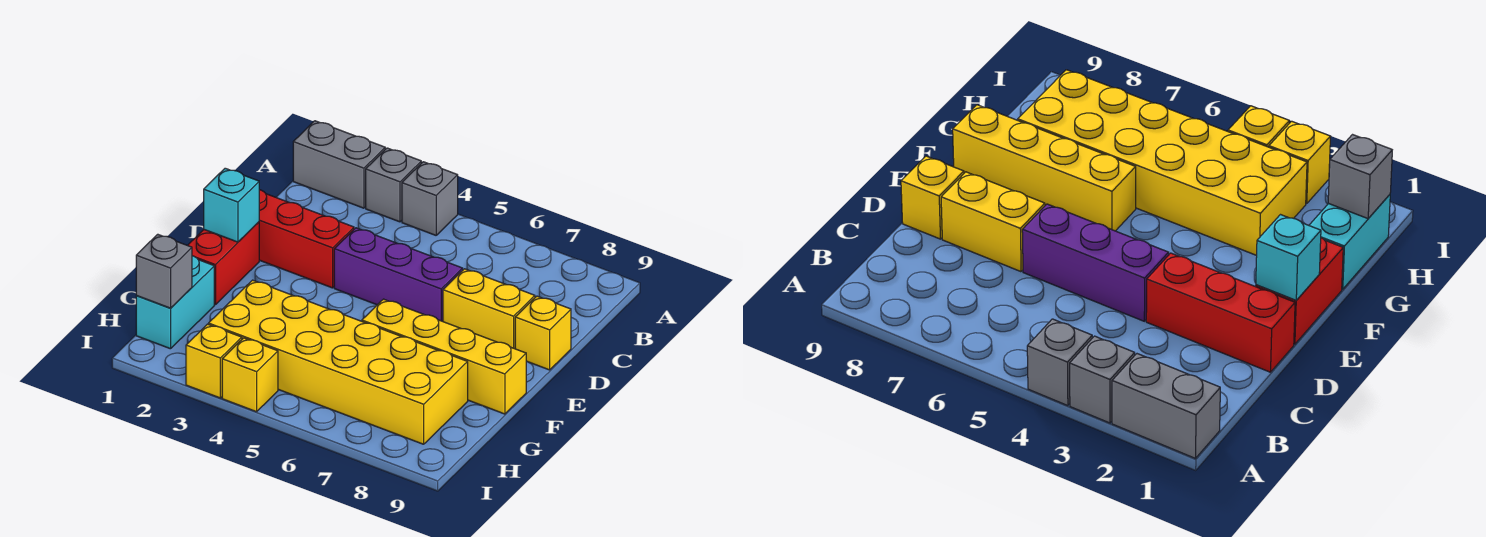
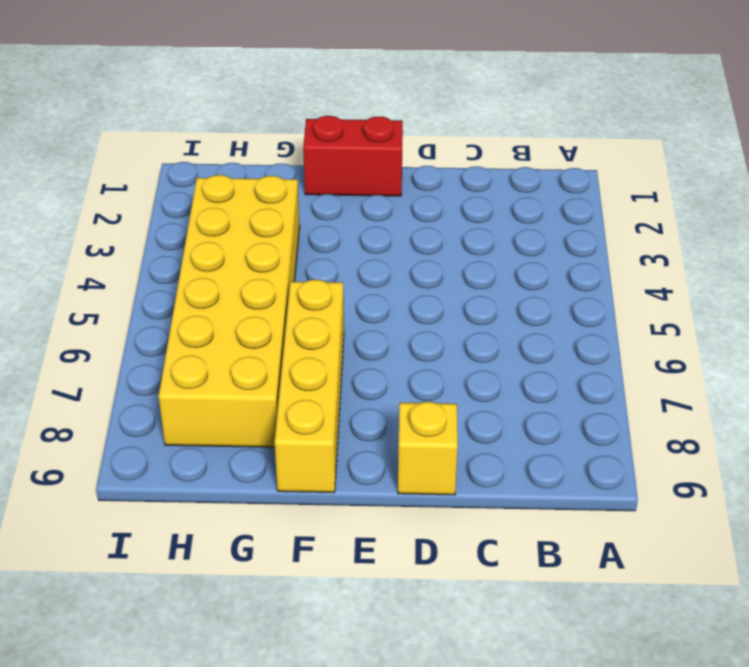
none -> grey 1x2 brick [293,121,385,208]
none -> grey 1x1 brick [366,148,421,222]
none -> grey 1x1 brick [402,162,458,235]

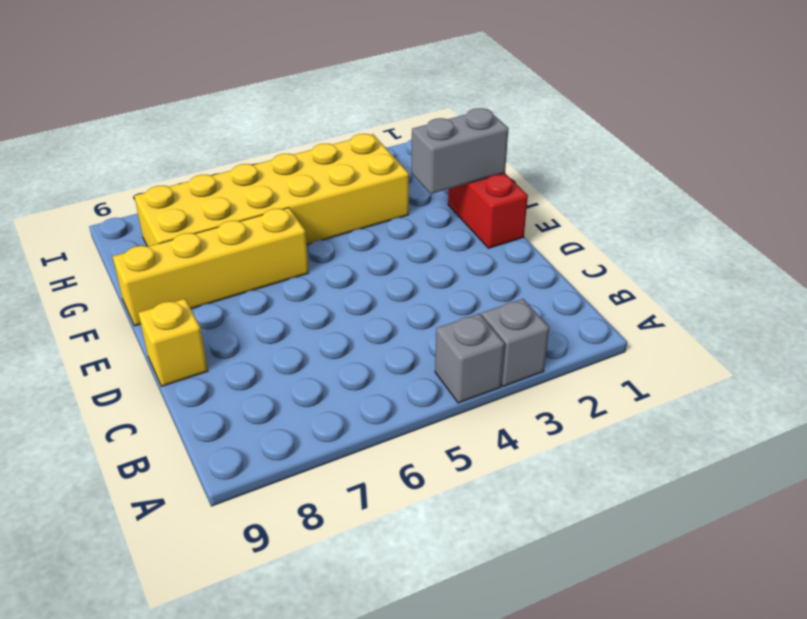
grey 1x2 brick [412,108,509,194] -> grey 1x2 brick moved to [293,121,385,208]
none -> red 1x3 brick [259,190,354,288]
none -> purple 1x3 brick [334,228,463,321]
none -> yellow 1x2 brick [443,269,535,349]

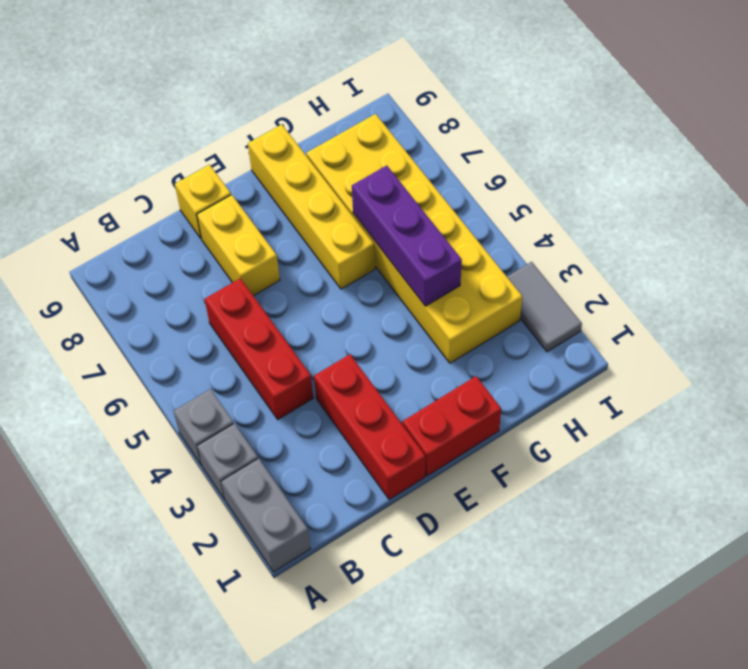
red 1x3 brick [205,278,313,419] -> none
purple 1x3 brick [352,165,462,306] -> purple 1x3 brick moved to [334,228,463,321]
grey 1x2 tile [507,262,582,352] -> yellow 1x1 brick [186,324,242,398]
none -> cyan 1x2 brick [136,256,214,349]
none -> yellow 1x1 brick [222,338,278,412]
none -> cyan 1x1 brick [204,168,259,242]

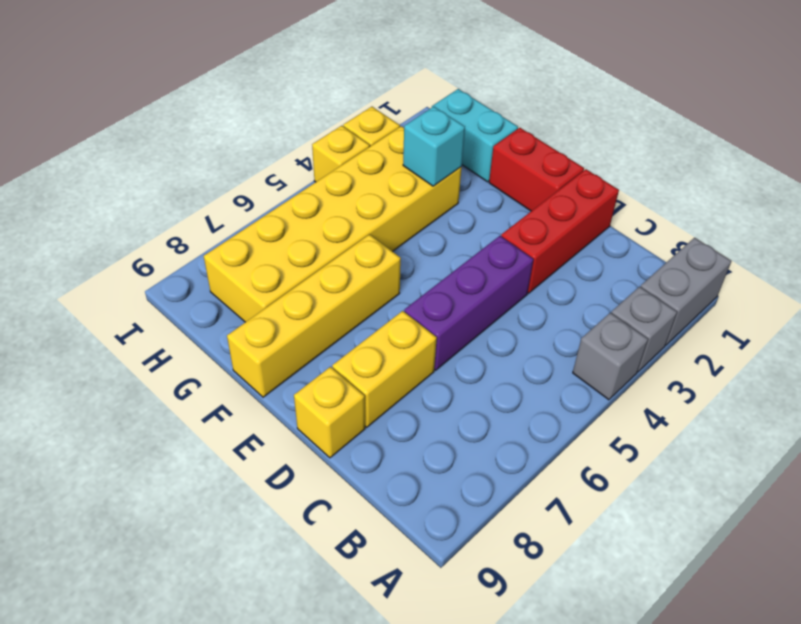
cyan 1x1 brick [403,107,465,186] -> cyan 1x1 brick moved to [204,168,259,242]
none -> grey 1x1 brick [136,234,192,308]

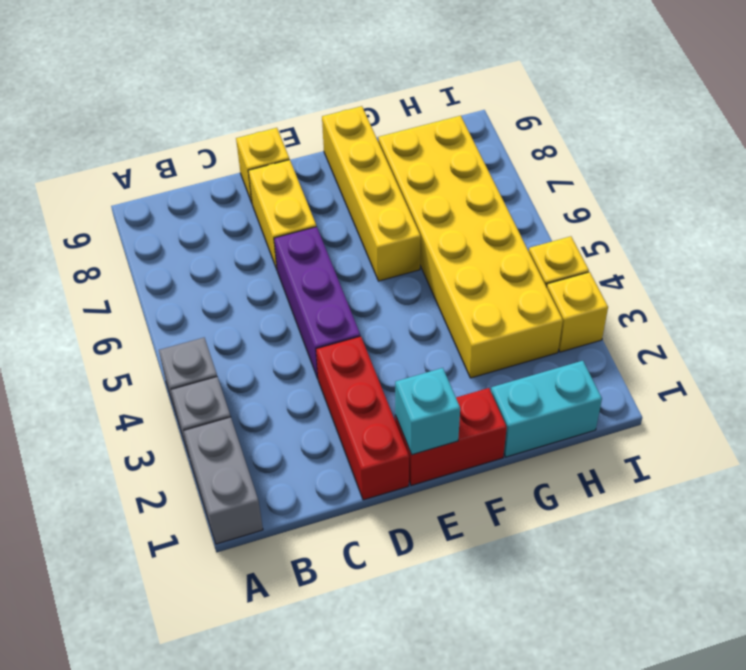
none -> grey 1x1 brick [136,234,192,308]

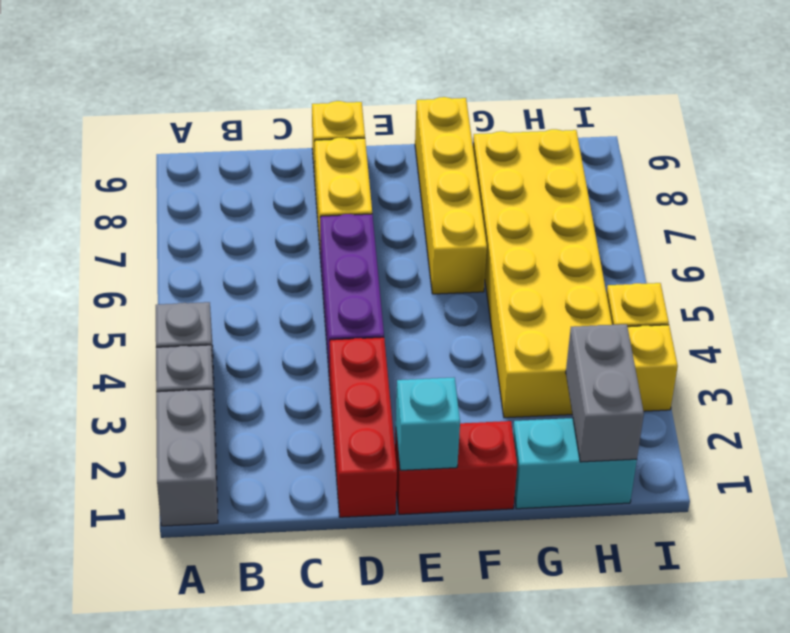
grey 1x2 brick [566,324,644,462] -> grey 1x1 brick [136,234,192,308]

